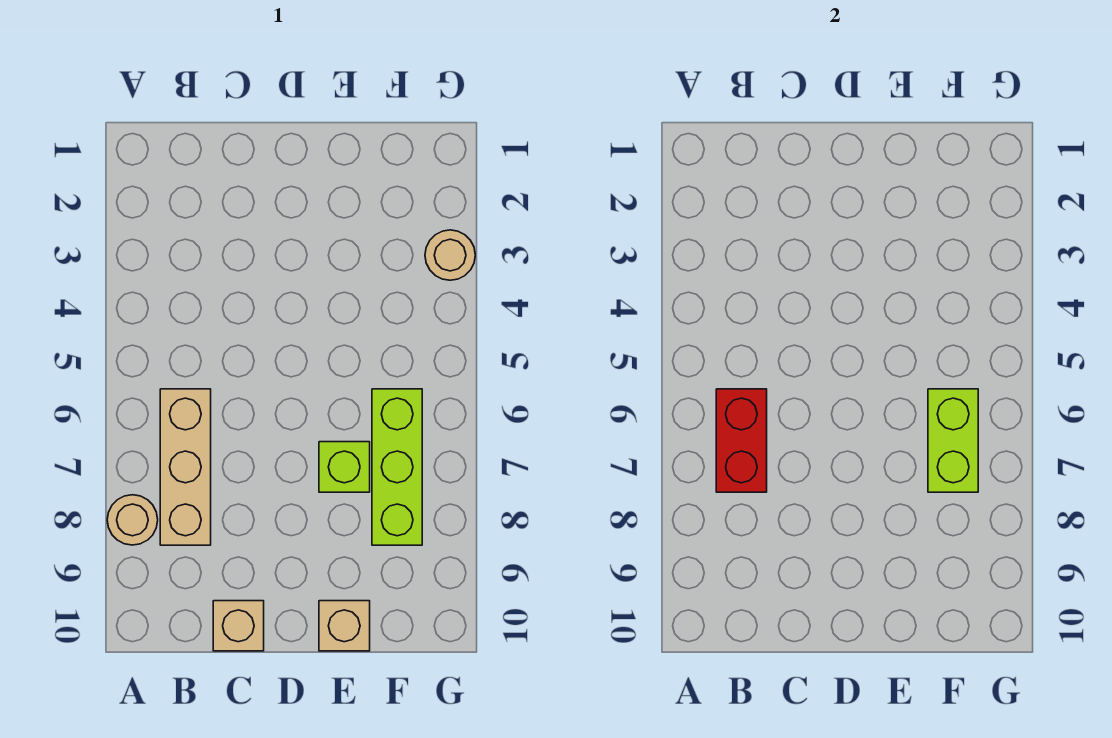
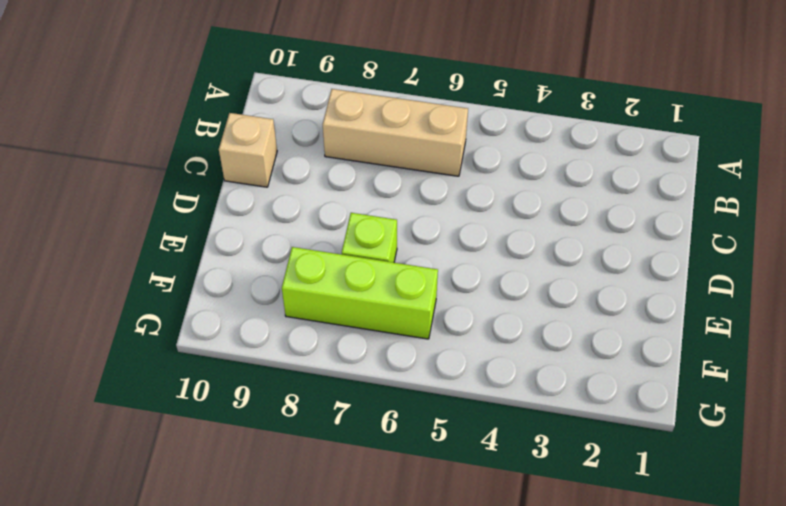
none -> tan 1x1 round brick [107,495,158,545]
none -> tan 1x1 brick [319,601,370,651]

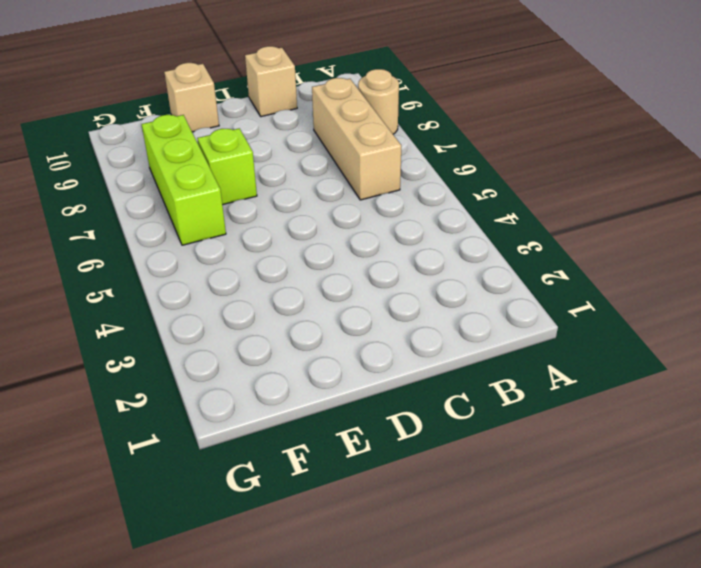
none -> tan 1x1 round brick [425,230,475,280]
none -> red 1x2 brick [716,389,767,492]

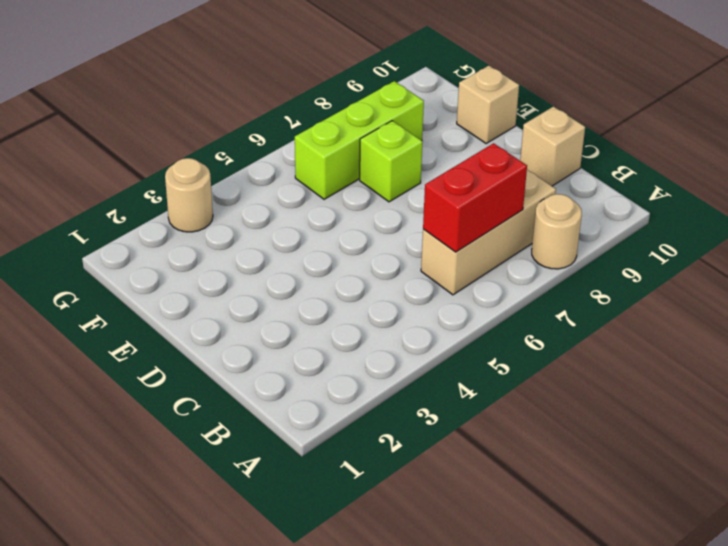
none -> lime 1x2 brick [928,389,978,492]

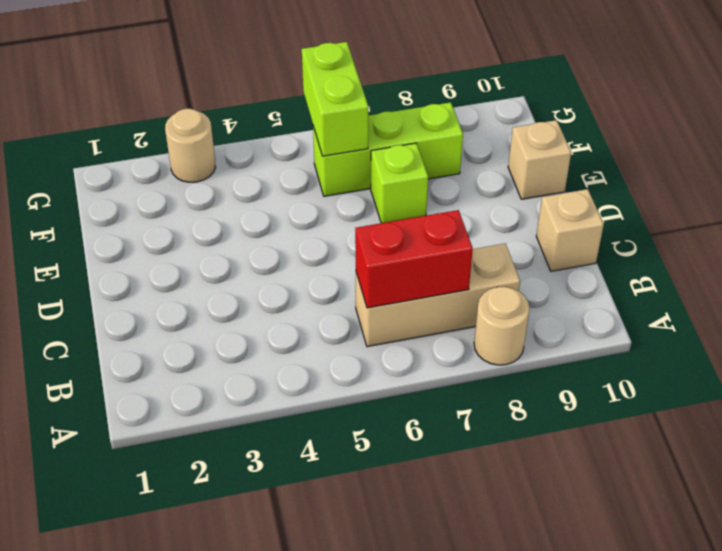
lime 1x2 brick [302,42,369,156] -> lime 1x2 brick turned to [928,389,978,492]

